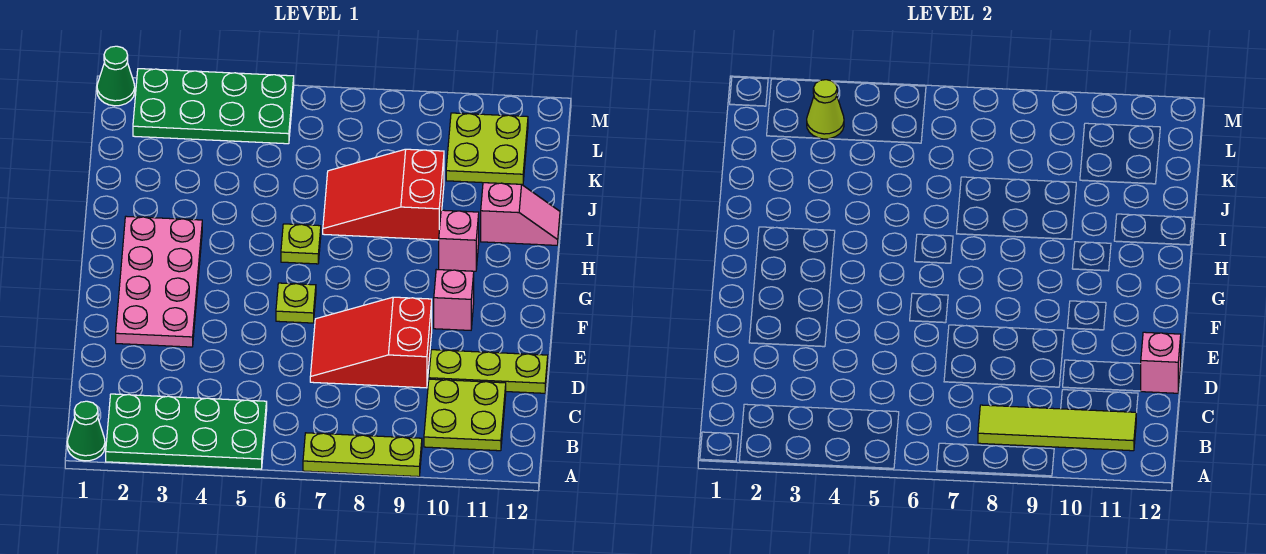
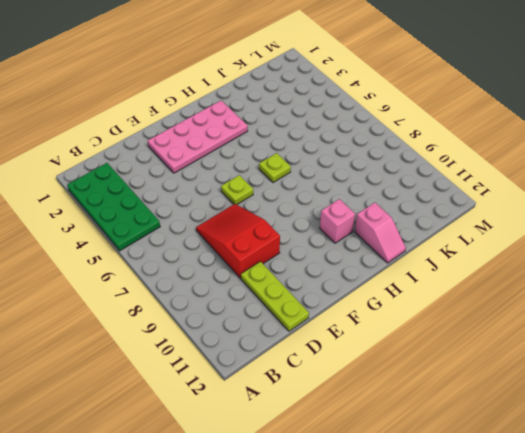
none -> green 1x1 cone [67,401,105,461]
none -> lime 1x3 plate [303,433,422,477]
none -> lime 2x2 plate [424,379,506,451]

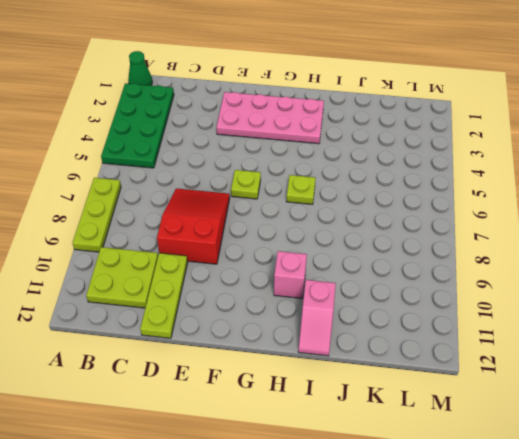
none -> pink 1x1 brick [434,270,474,330]
none -> red 2x3 slope [323,149,444,240]
none -> lime 2x2 plate [446,113,528,184]

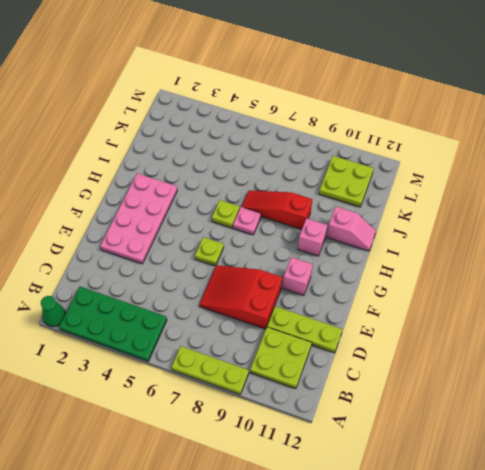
pink 1x1 plate [233,207,261,235] -> none
red 1x3 slope [242,191,312,230] -> red 2x3 slope [323,149,444,240]
none -> green 2x4 plate [133,69,294,144]
none -> green 1x1 cone [97,46,135,106]
none -> lime 1x4 tile [978,405,1136,451]

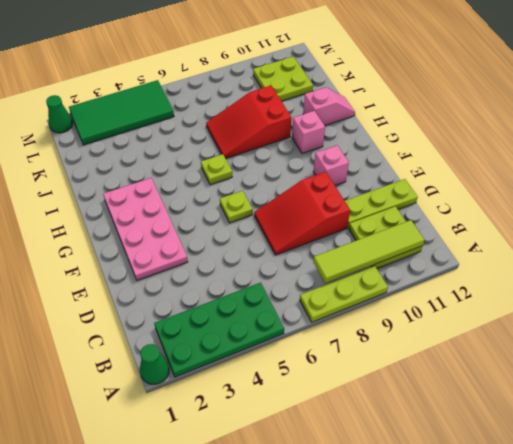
green 2x4 tile [69,80,174,145] -> green 2x4 plate [133,69,294,144]
none -> pink 1x1 brick [1141,332,1181,393]
none -> lime 1x1 cone [807,80,844,139]

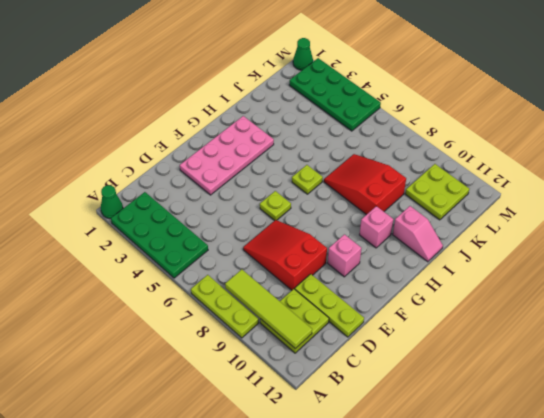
none -> pink 1x1 brick [1141,332,1181,393]
none -> lime 1x1 cone [807,80,844,139]

